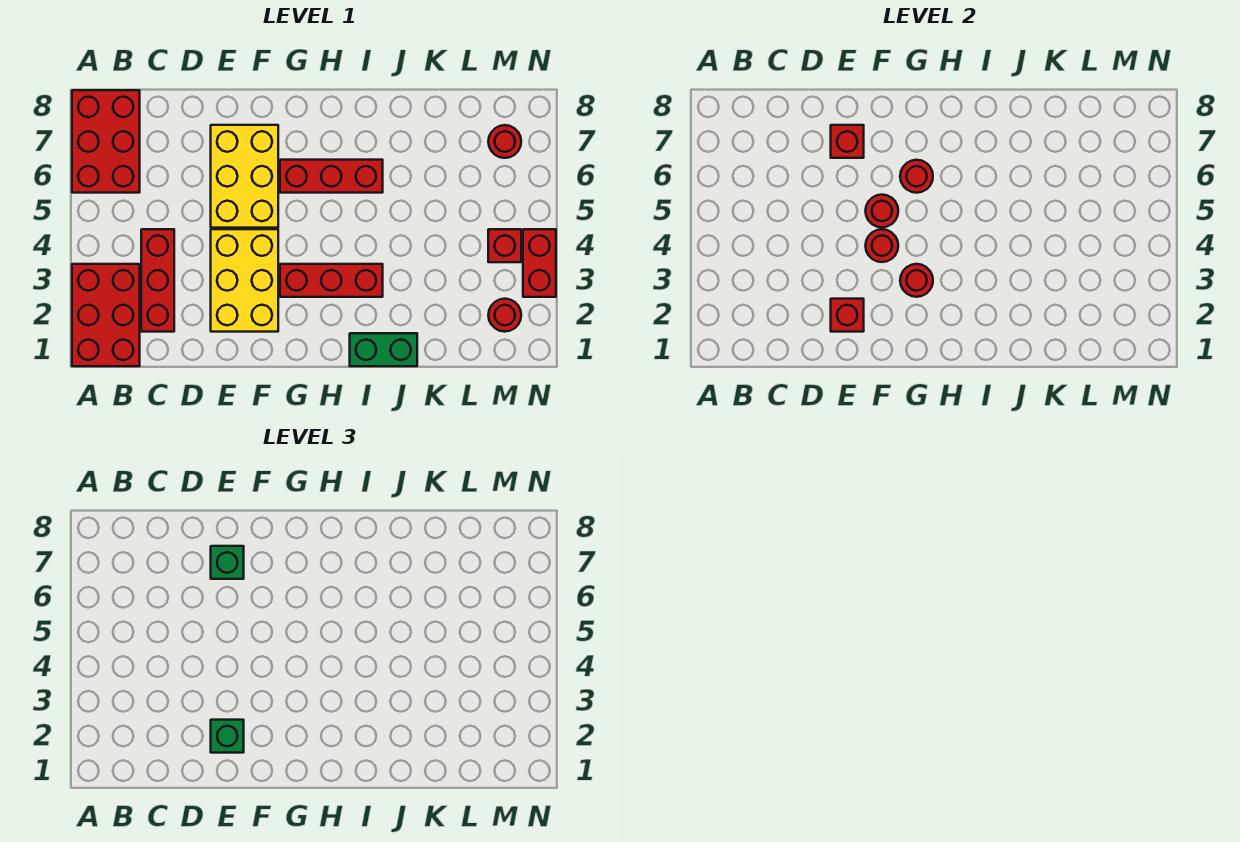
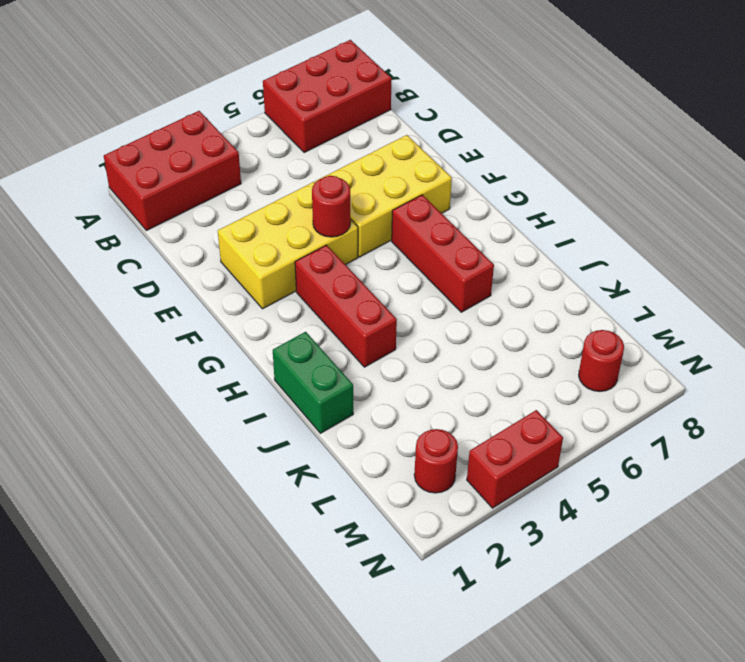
none -> red 1x3 brick [141,229,174,332]
none -> red 1x1 brick [488,229,521,262]
none -> red 1x1 brick [831,299,864,332]

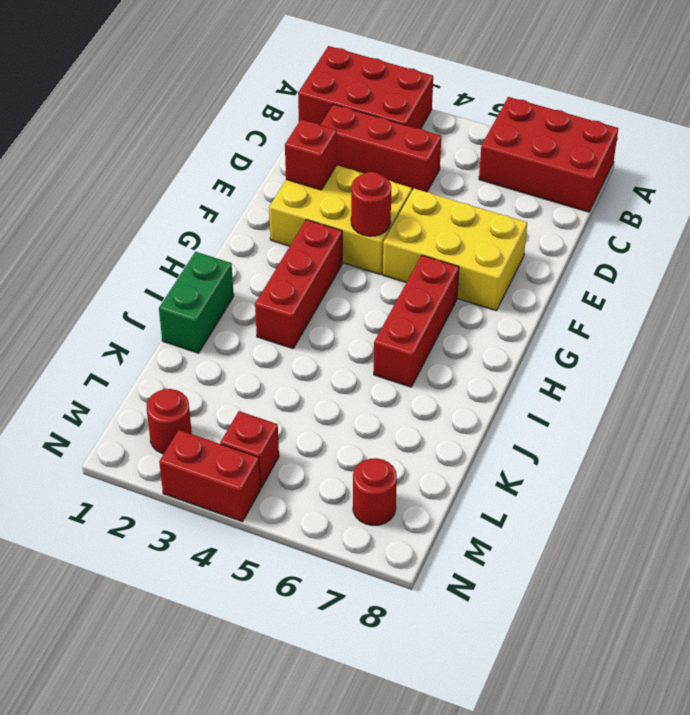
none -> red 1x1 brick [831,125,864,158]
none -> red 1x1 round brick [866,195,898,227]
none -> red 1x1 round brick [900,264,933,297]

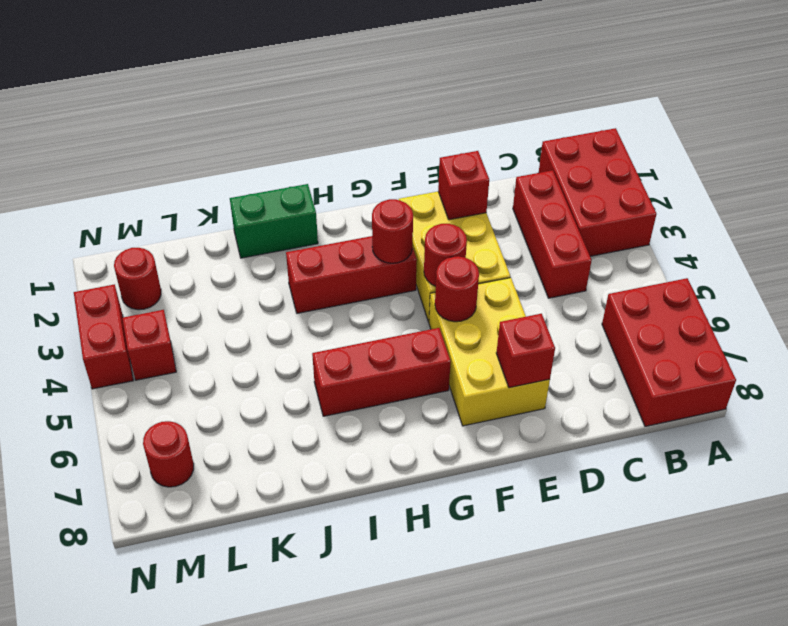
none -> red 1x1 round brick [900,160,933,193]
none -> green 1x1 brick [211,720,244,753]
none -> green 1x1 brick [211,546,244,579]

